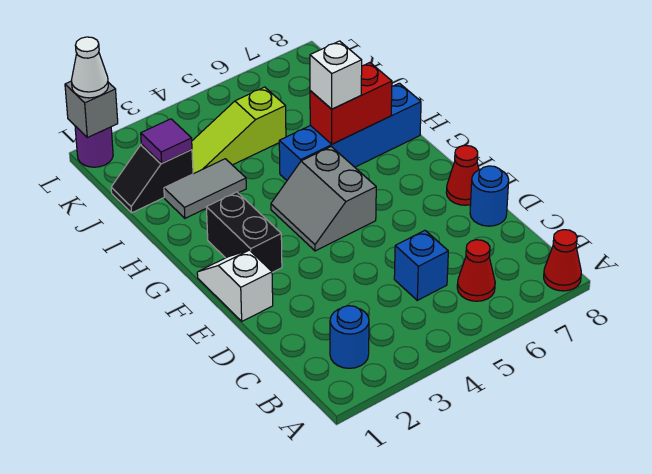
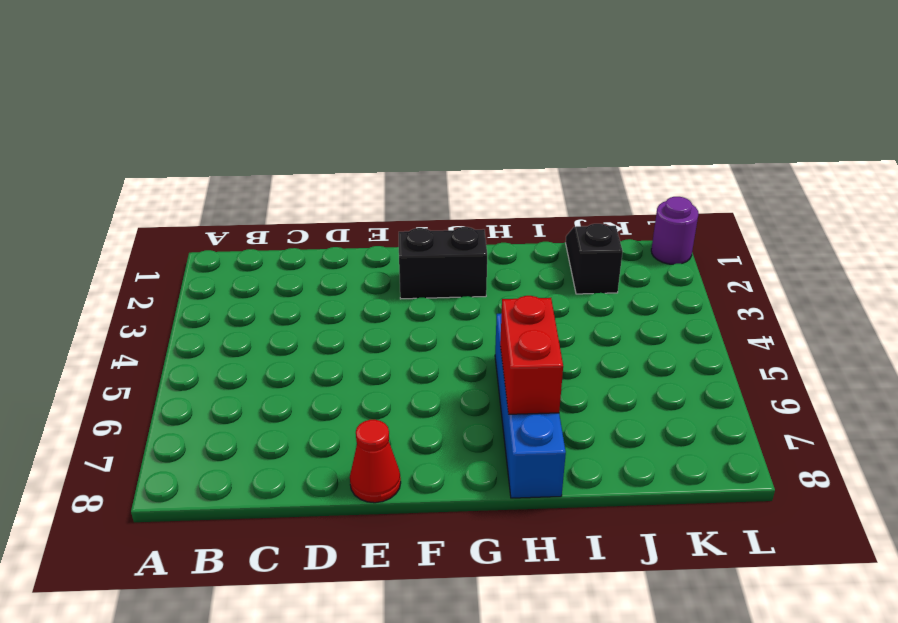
none -> red 1x1 cone [544,230,581,291]
none -> blue 1x1 round brick [330,306,369,368]
none -> red 1x1 cone [457,240,495,301]

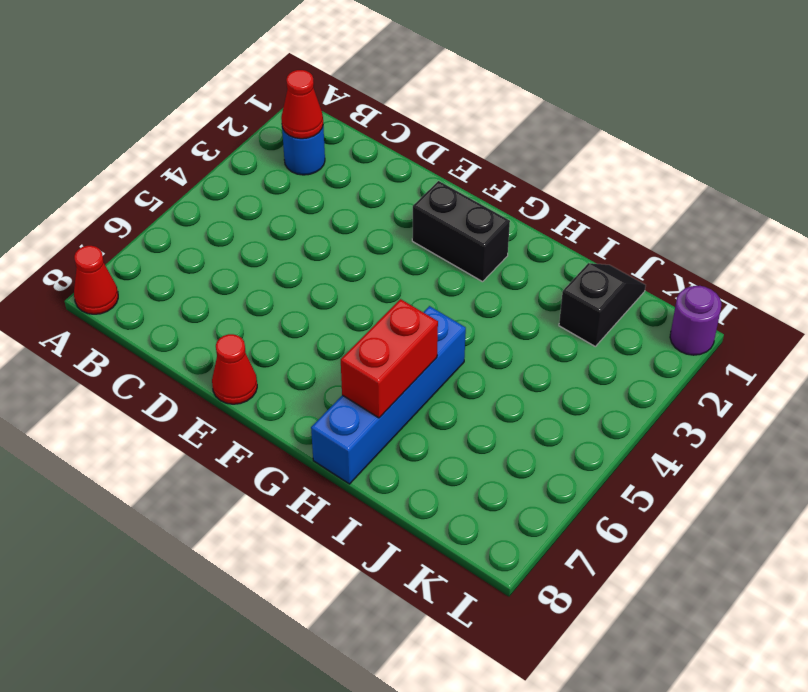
red 1x1 cone [281,70,323,139] -> red 1x1 cone moved to [457,240,495,301]
none -> blue 1x1 brick [394,231,448,300]
none -> blue 1x1 round brick [470,166,509,226]
none -> white 1x2 slope [197,250,273,321]

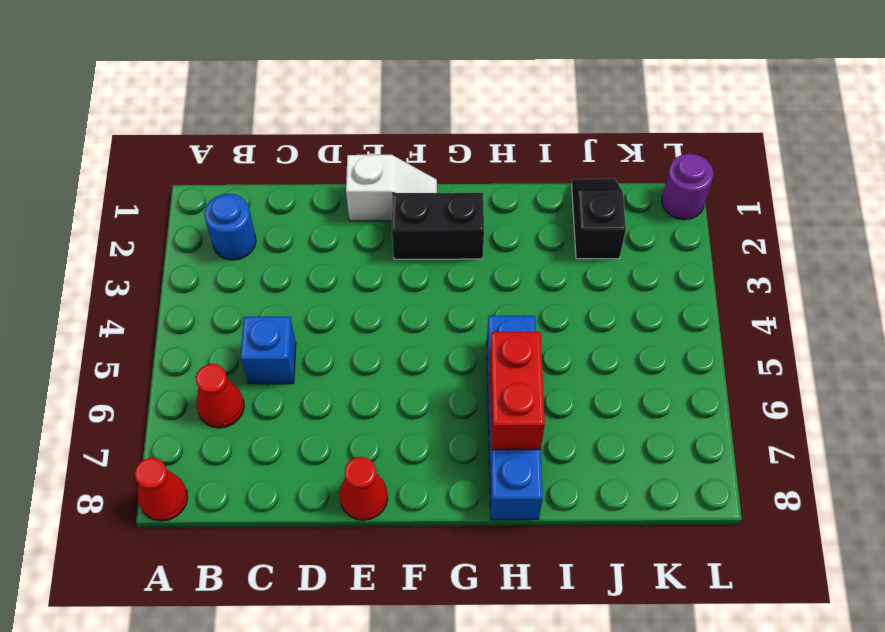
none -> blue 1x1 round brick [470,166,509,226]
none -> grey 2x2 slope [271,147,376,251]
none -> grey 1x2 tile [164,159,246,218]

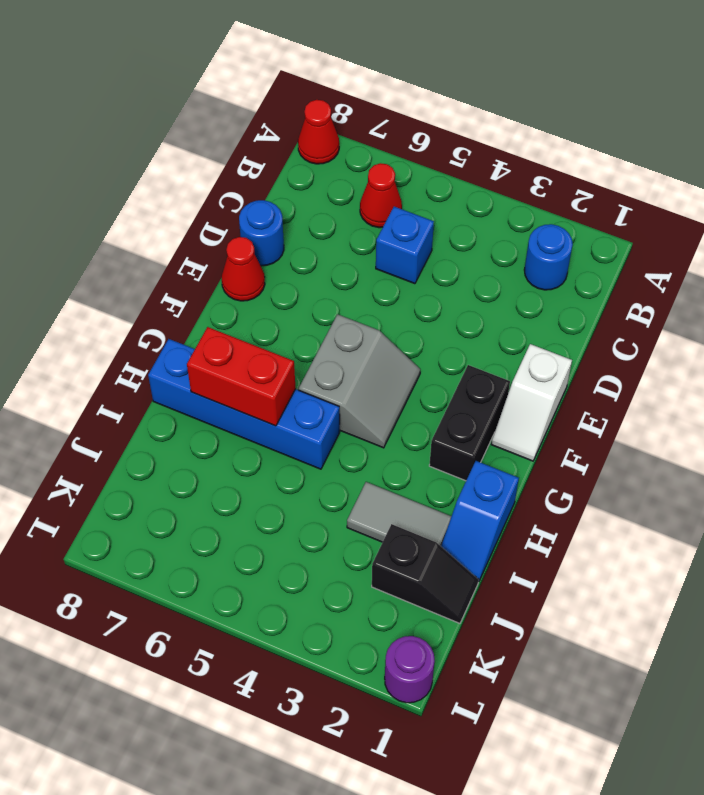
blue 1x2 slope [441,461,519,582] -> none
none -> lime 1x3 slope [192,87,286,174]
none -> purple 1x1 tile [141,119,192,163]
none -> grey 1x1 brick [65,81,118,137]

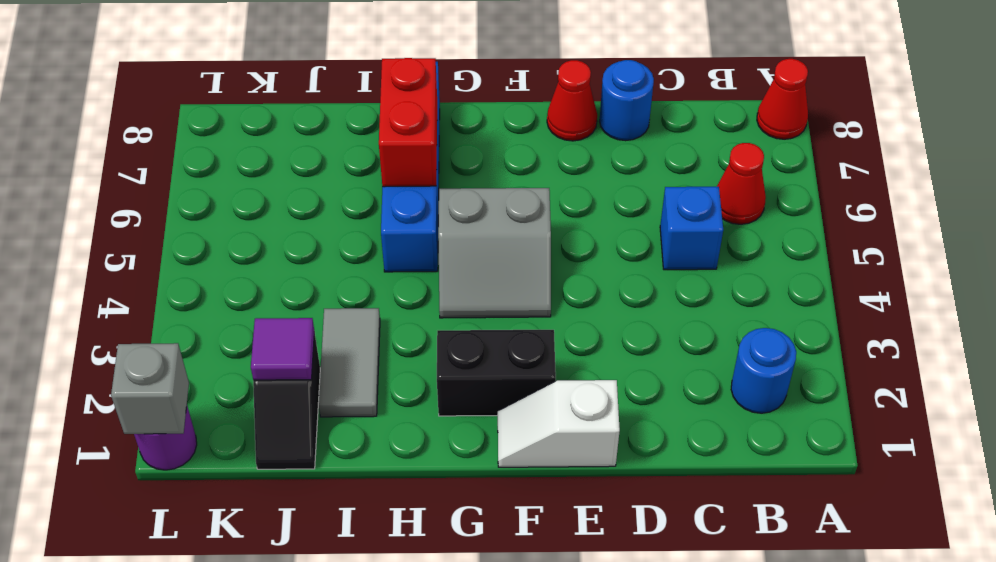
none -> lime 1x3 slope [192,87,286,174]
none -> white 1x1 brick [310,41,362,109]
none -> white 1x1 cone [71,37,108,98]

